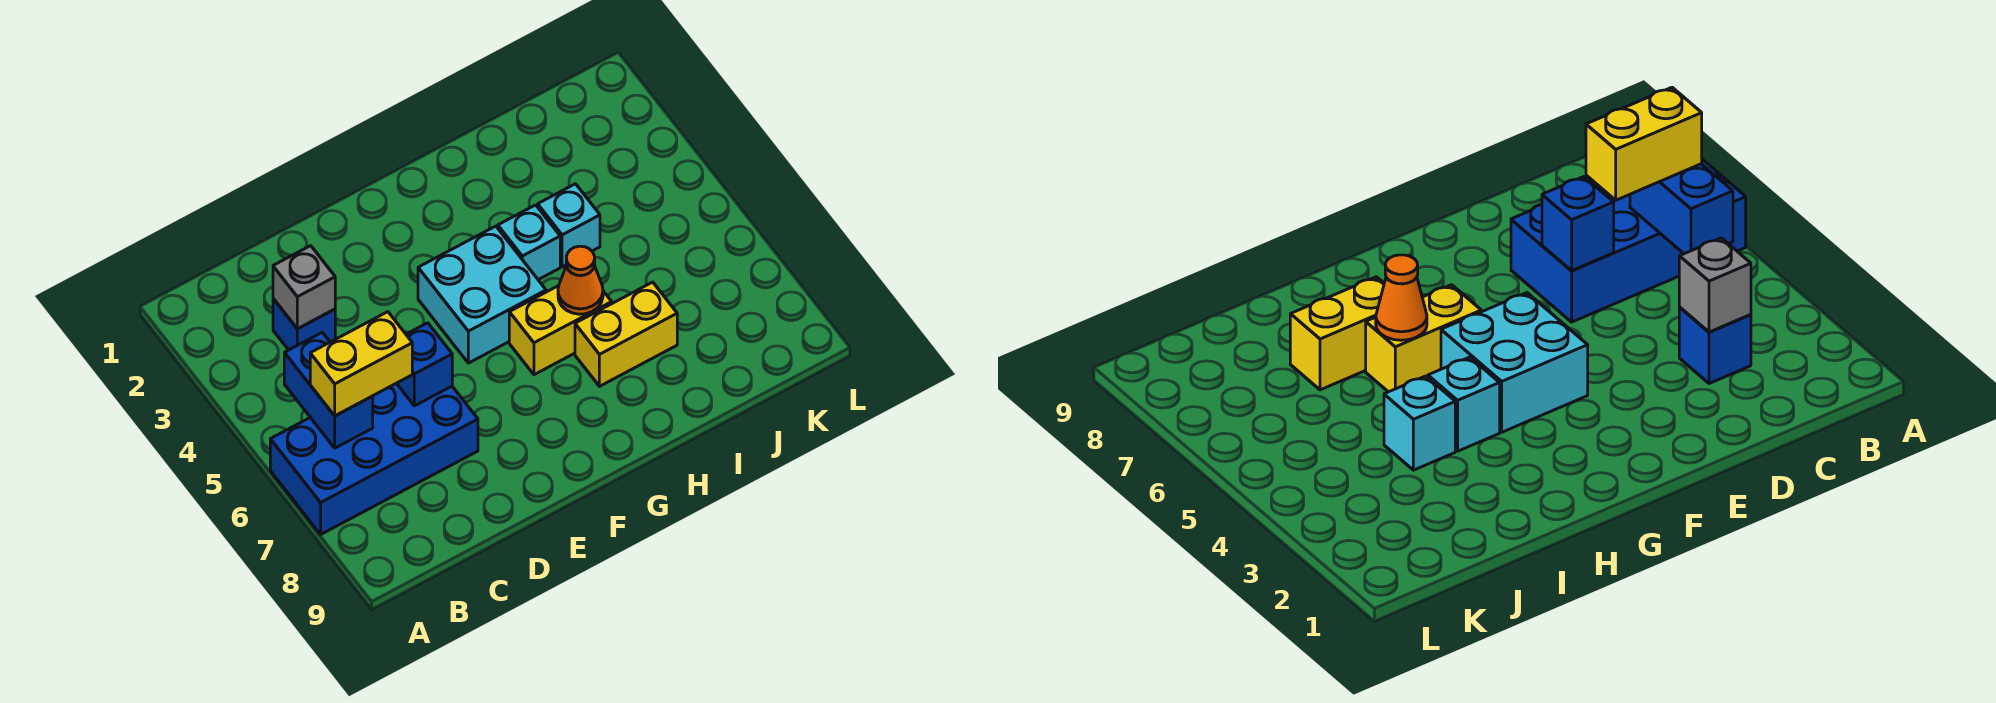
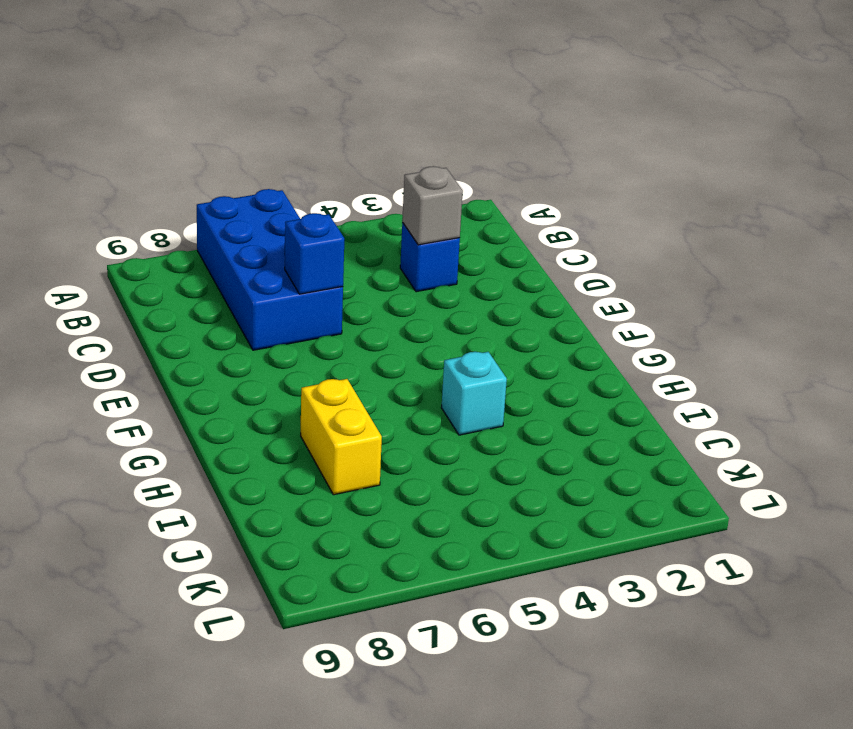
none -> cyan 2x2 brick [418,226,546,363]
none -> yellow 1x2 brick [509,286,612,375]
none -> cyan 1x1 brick [538,184,600,267]

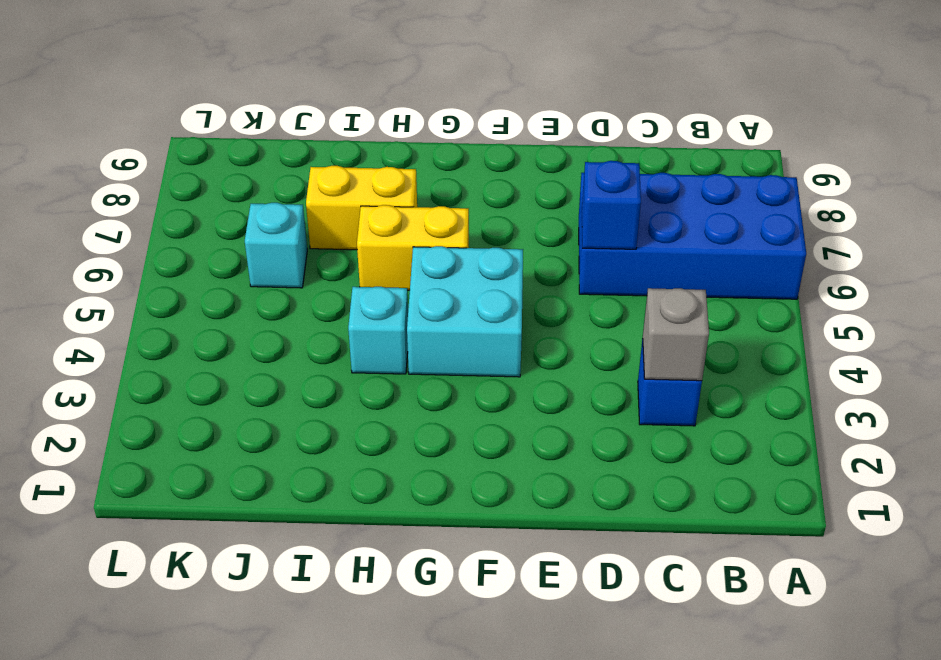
cyan 1x1 brick [245,203,307,288] -> cyan 1x1 brick moved to [538,184,600,267]
none -> blue 1x2 brick [284,332,373,448]
none -> orange 1x1 cone [558,246,603,314]
none -> yellow 1x2 brick [310,312,412,416]

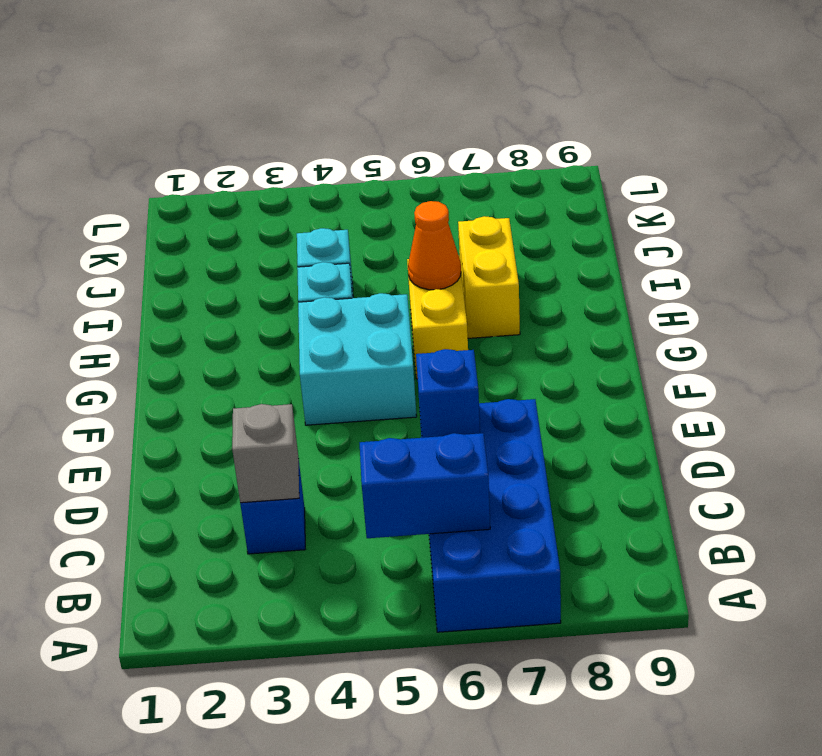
none -> yellow 1x2 brick [310,312,412,416]

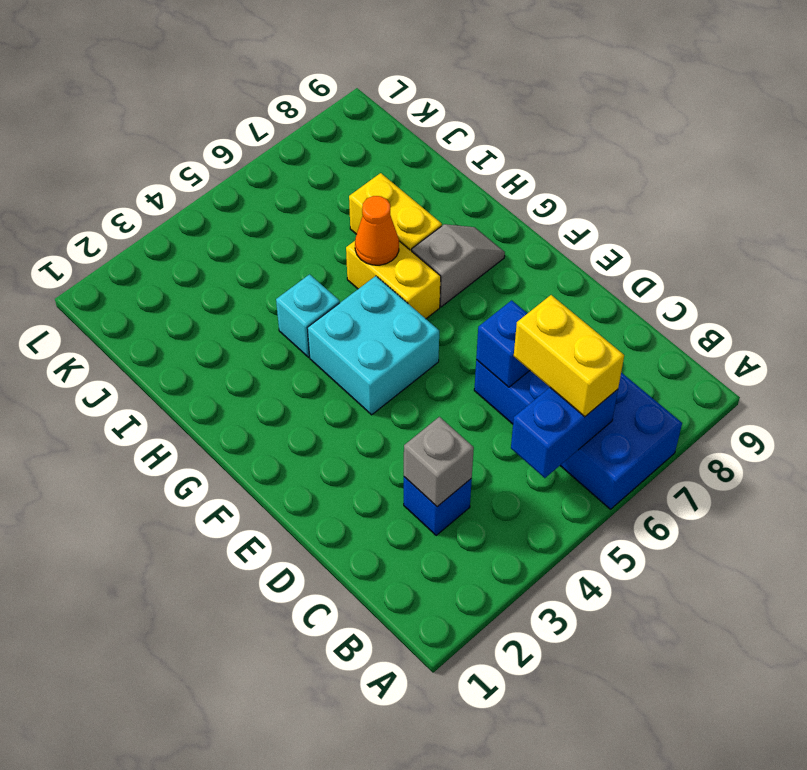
grey 1x2 slope [412,224,505,307] -> none
none -> cyan 1x1 brick [538,184,600,267]

